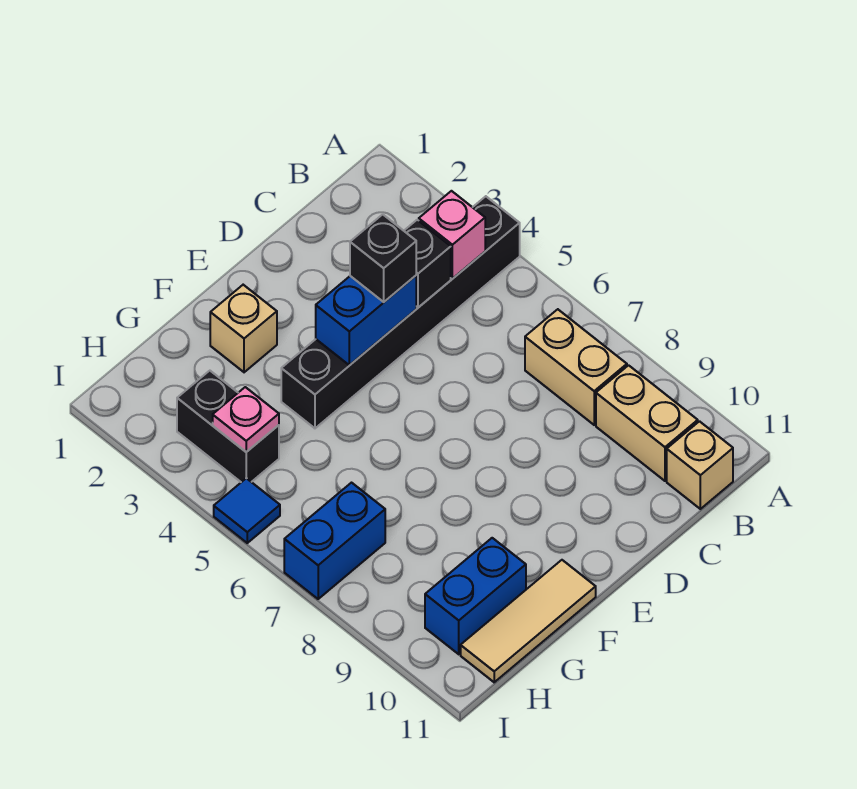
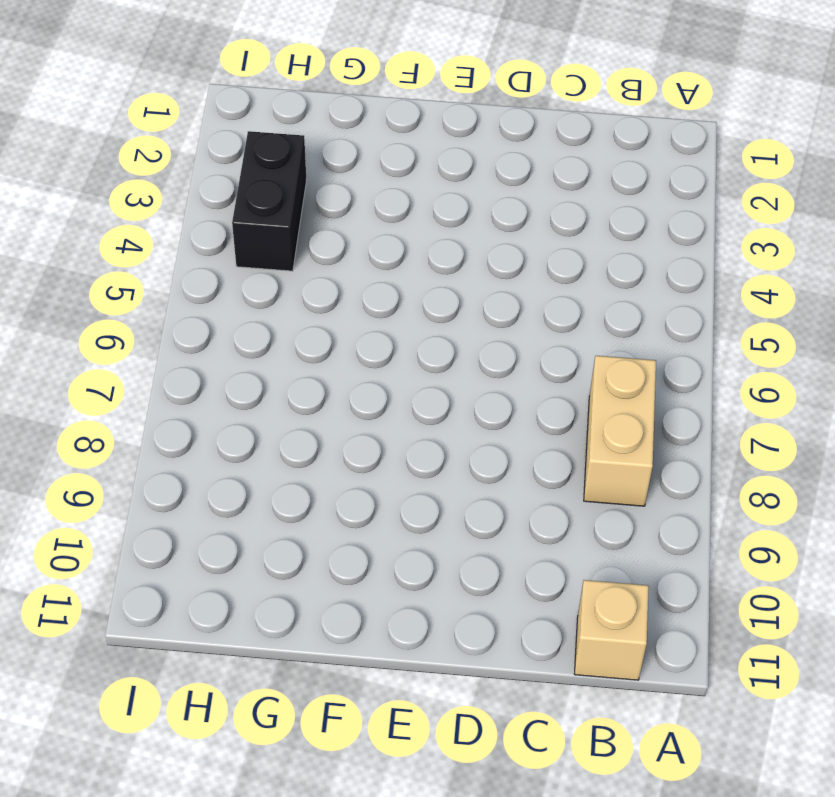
none -> black 1x6 brick [281,196,520,428]
none -> tan 1x2 brick [596,365,698,481]
none -> tan 1x1 brick [210,285,277,372]

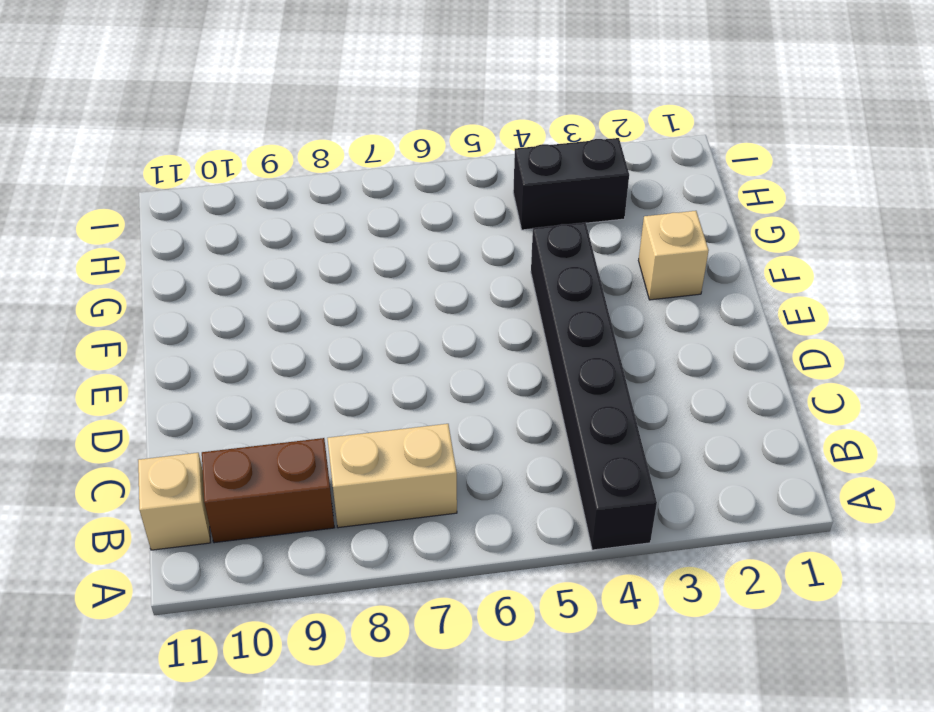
brown 1x2 brick [202,438,334,543] -> tan 1x2 brick [596,365,698,481]
none -> tan 1x3 tile [461,560,596,682]
none -> blue 1x2 brick [425,538,526,654]
none -> blue 1x2 brick [284,483,385,599]

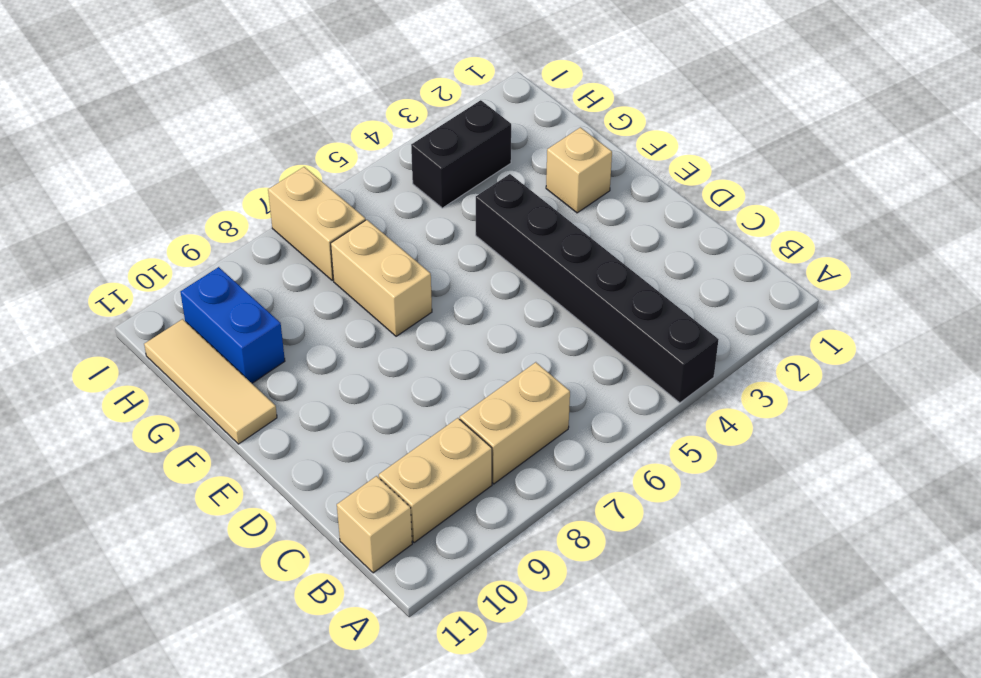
tan 1x2 brick [331,220,432,336] -> none
tan 1x2 brick [268,167,365,280] -> blue 1x2 brick [284,483,385,599]
none -> blue 1x1 tile [214,478,280,543]
none -> pink 1x1 brick [419,191,485,279]
none -> black 1x1 brick [404,220,451,307]

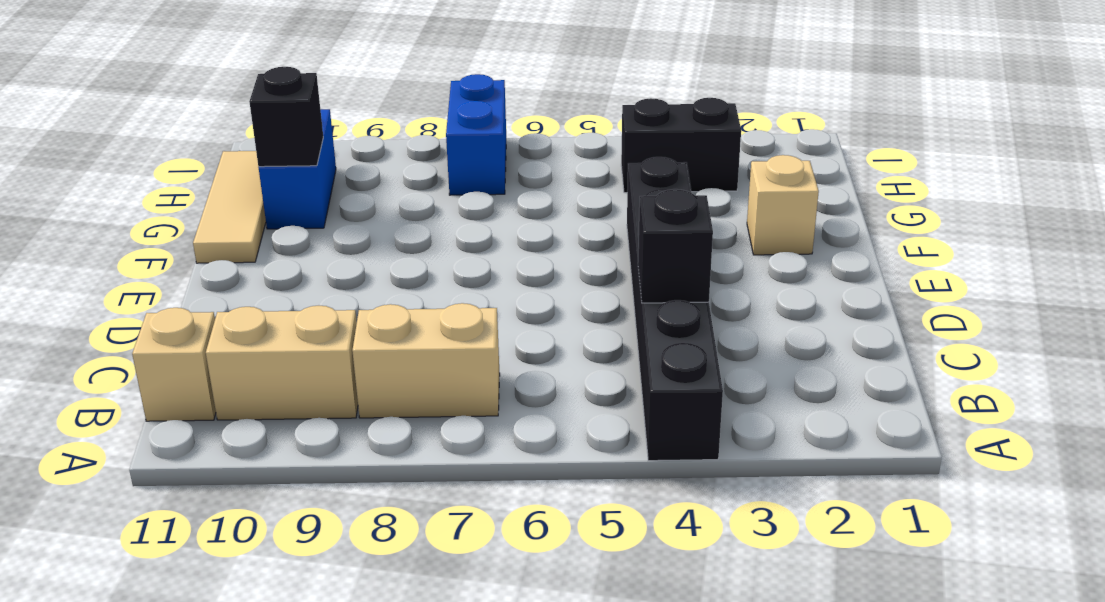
black 1x1 brick [249,67,323,167] -> black 1x1 brick moved to [350,214,416,302]
none -> blue 1x1 tile [214,478,280,543]
none -> pink 1x1 brick [419,191,485,279]
none -> blue 1x2 brick [316,276,416,365]

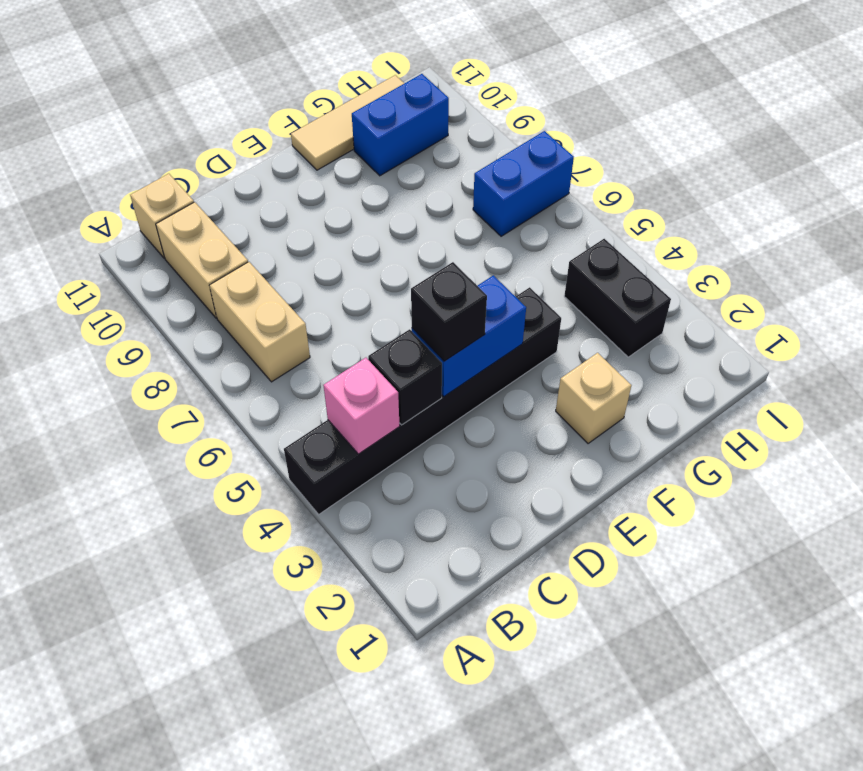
none -> blue 1x1 tile [214,478,280,543]
none -> pink 1x1 plate [213,387,279,452]

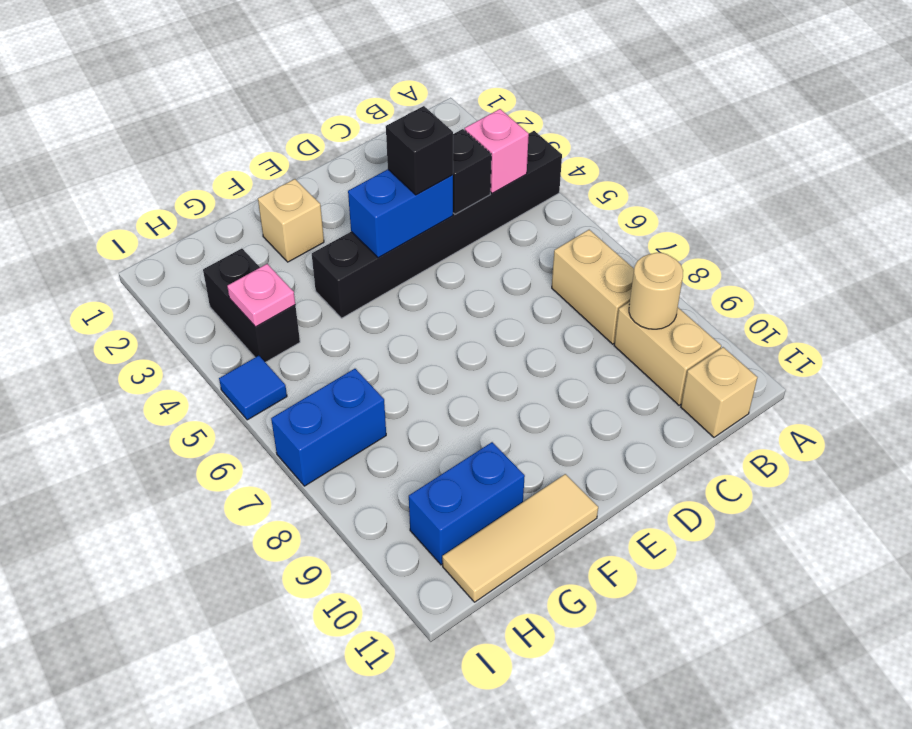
tan 1x1 round brick [629,253,683,329] -> none

